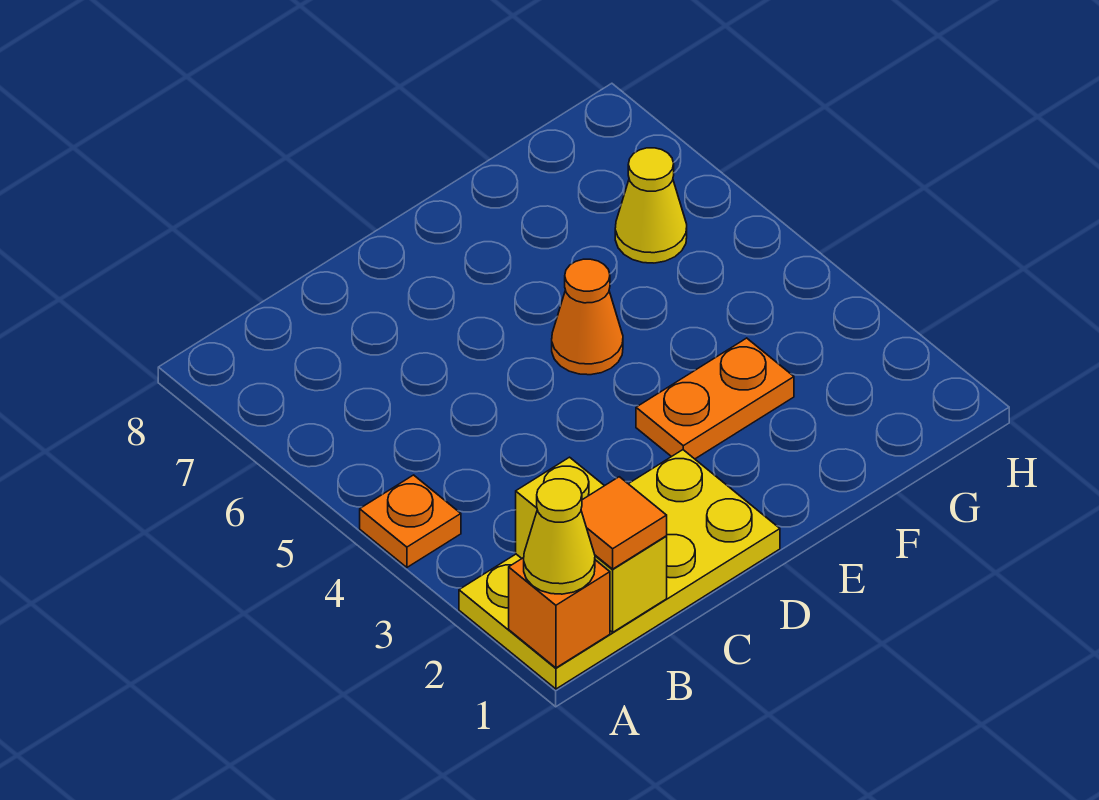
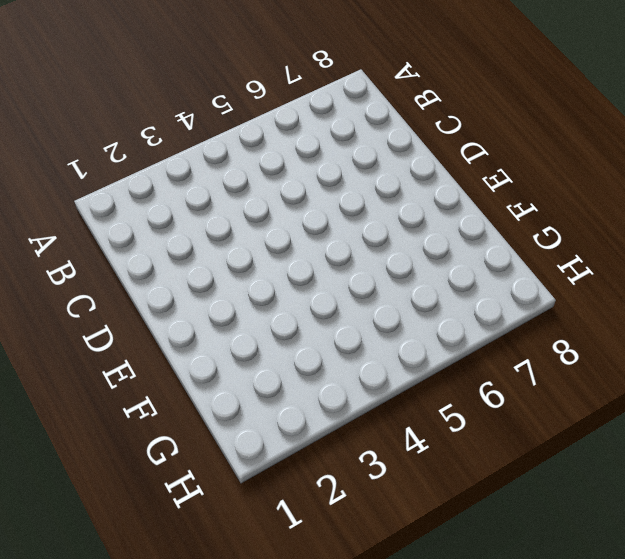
none -> yellow 2x4 plate [459,450,780,689]
none -> orange 1x1 plate [360,475,461,567]

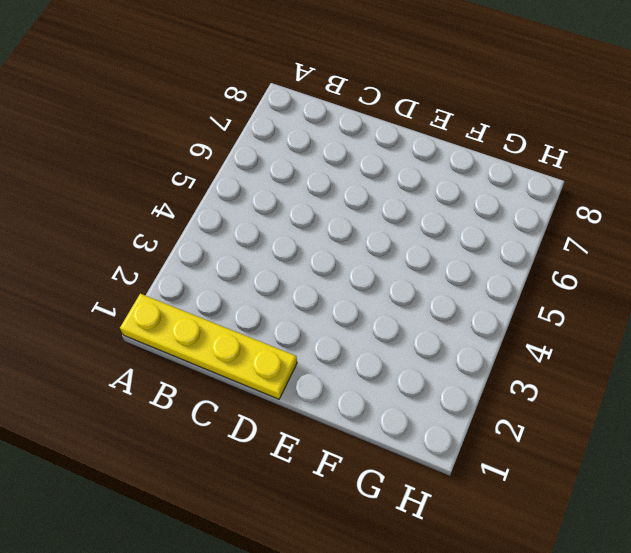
yellow 1x4 plate [120,294,297,399] -> yellow 2x4 plate [459,450,780,689]
none -> orange 1x1 plate [360,475,461,567]
none -> orange 1x2 plate [636,338,794,459]

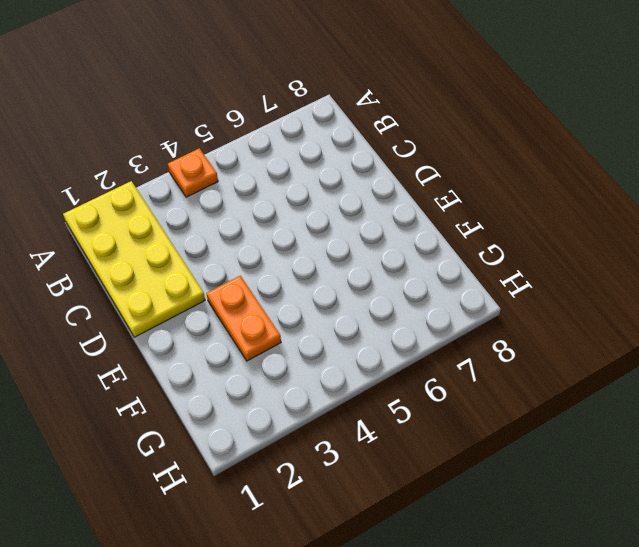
none -> orange 1x1 cone [552,259,623,375]
none -> yellow 1x1 cone [615,148,687,263]

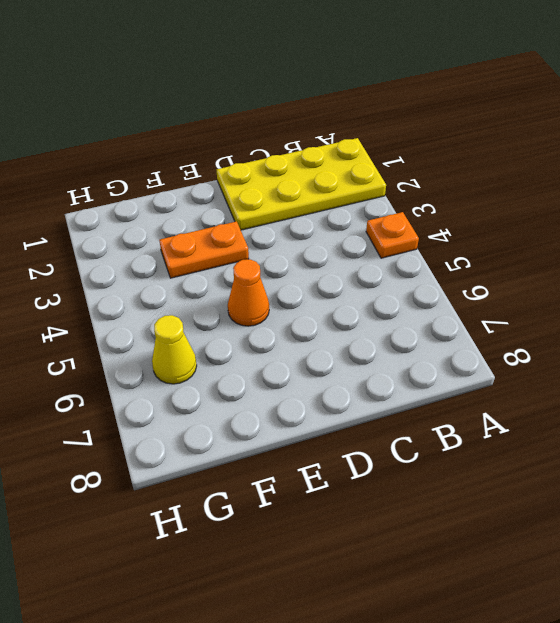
none -> orange 1x1 brick [509,558,610,668]
none -> yellow 1x2 brick [516,457,667,632]

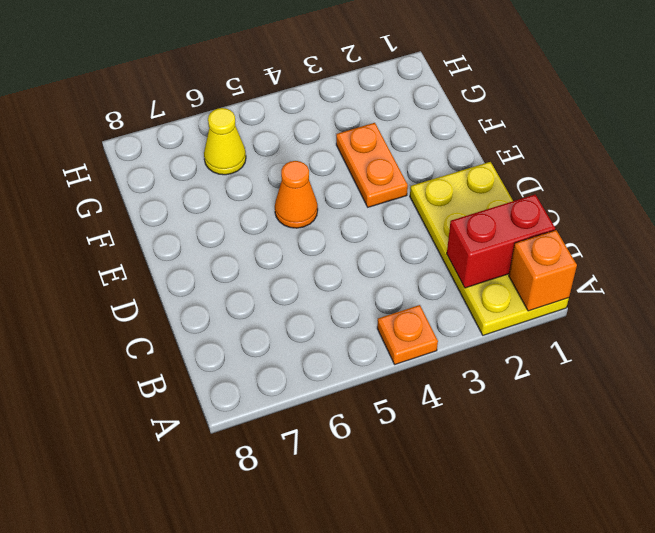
red 1x2 brick [447,195,555,288] -> yellow 1x2 brick [516,457,667,632]
none -> yellow 1x1 cone [524,479,595,594]
none -> orange 1x1 tile [581,477,667,569]

